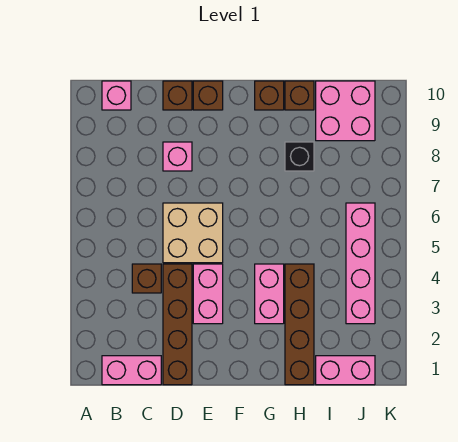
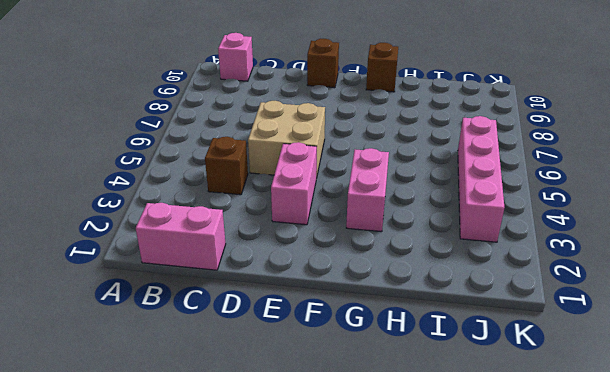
none -> brown 1x4 brick [163,264,192,385]
none -> pink 1x1 brick [163,142,192,171]
none -> brown 1x1 brick [163,81,192,110]

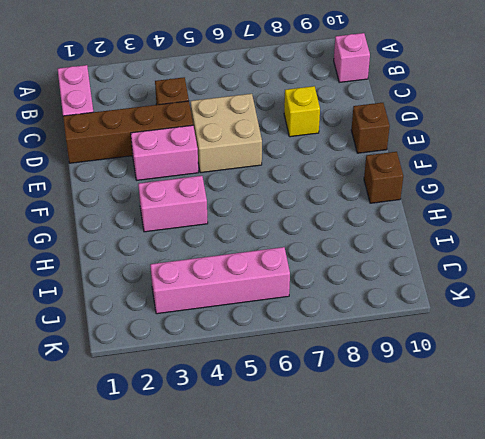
yellow 1x1 brick [284,86,320,137] -> pink 1x1 brick [163,142,192,171]
none -> brown 1x1 brick [163,81,192,110]
none -> brown 1x4 brick [285,264,314,385]
none -> black 1x1 brick [285,142,314,171]

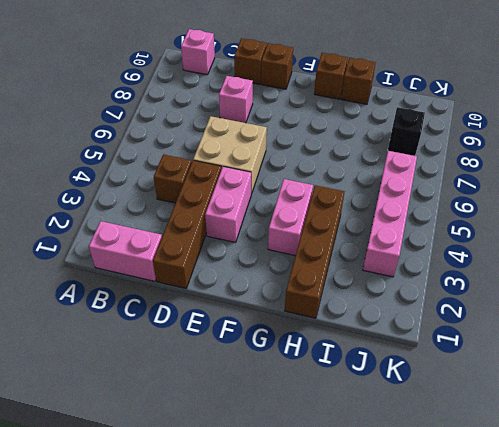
black 1x1 brick [388,107,425,156] -> black 1x1 brick moved to [285,142,314,171]
none -> pink 1x2 brick [316,356,375,385]
none -> pink 2x2 brick [316,81,375,141]

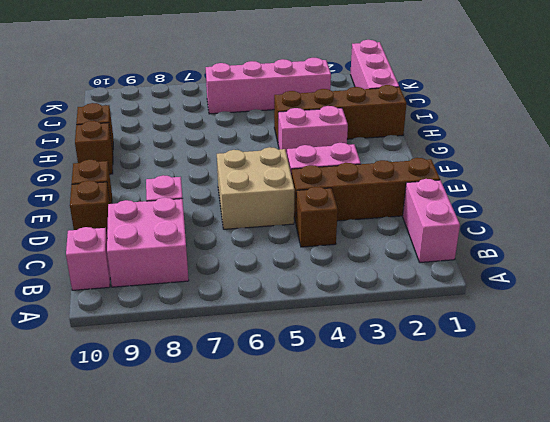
pink 2x2 brick [107,198,189,287] -> pink 2x2 brick moved to [316,81,375,141]
pink 1x3 brick [350,40,399,89] -> pink 1x2 brick [316,356,375,385]
none -> black 1x1 brick [285,142,314,171]

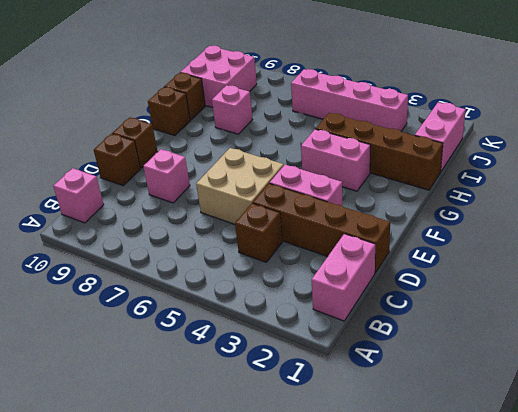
pink 1x1 brick [212,85,252,134] -> black 1x1 brick [285,142,314,171]

